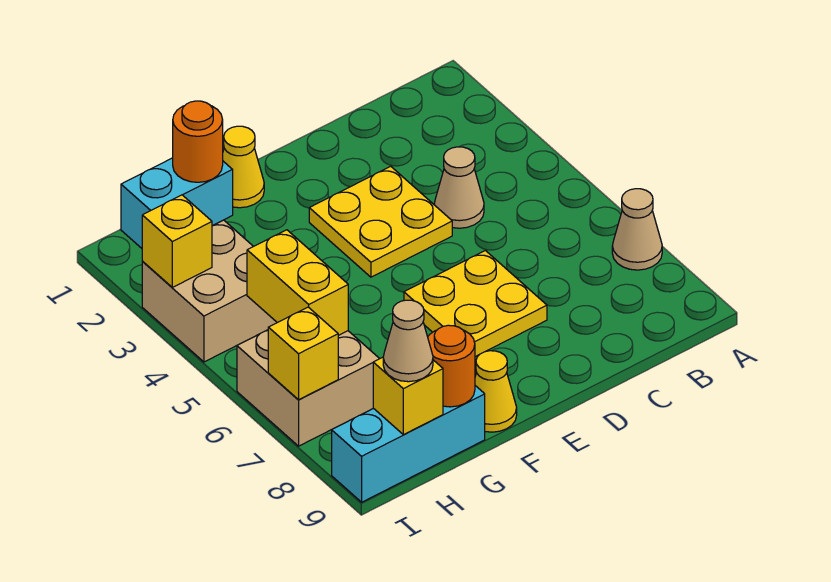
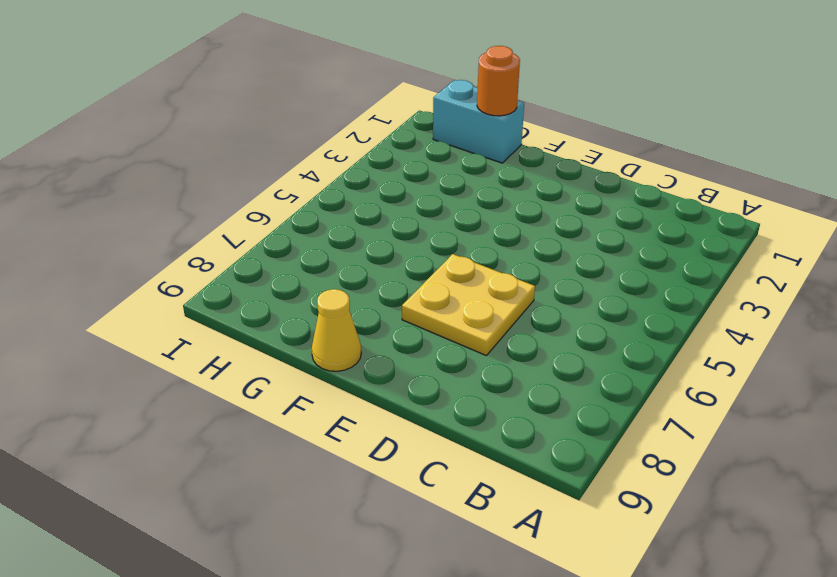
none -> tan 1x1 cone [612,189,662,270]
none -> tan 1x1 cone [434,147,484,228]
none -> yellow 2x2 plate [309,166,452,277]

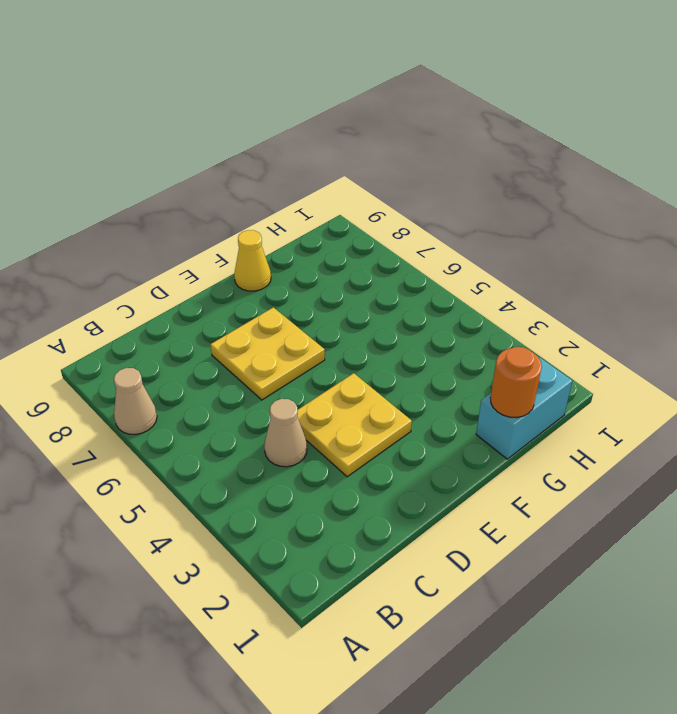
none -> yellow 1x1 cone [223,126,264,208]
none -> cyan 1x3 brick [332,386,485,502]
none -> tan 2x2 brick [142,220,277,362]

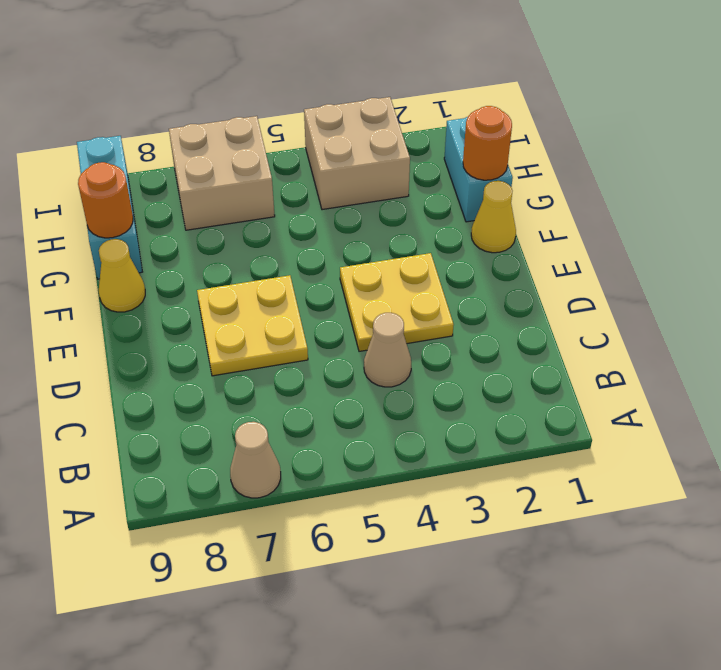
none -> yellow 1x2 brick [247,230,348,336]
none -> yellow 1x1 brick [373,357,443,435]
none -> yellow 1x1 brick [142,195,212,287]

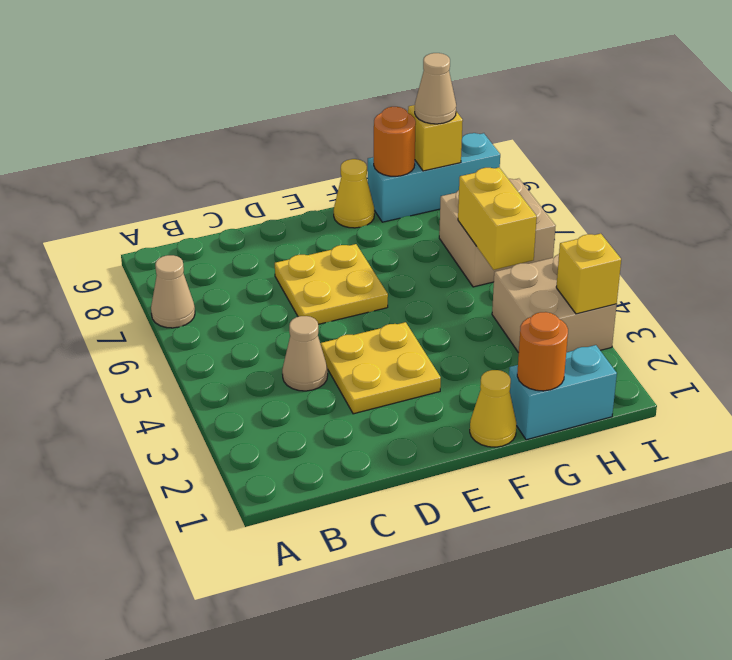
none -> yellow 1x1 brick [268,307,338,400]

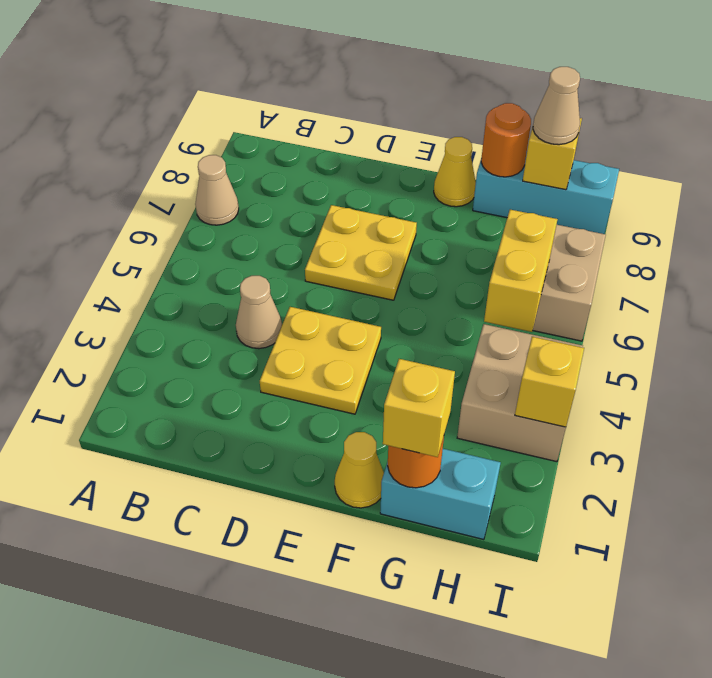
yellow 1x1 brick [383,359,455,457] -> yellow 1x1 brick moved to [268,307,338,400]

